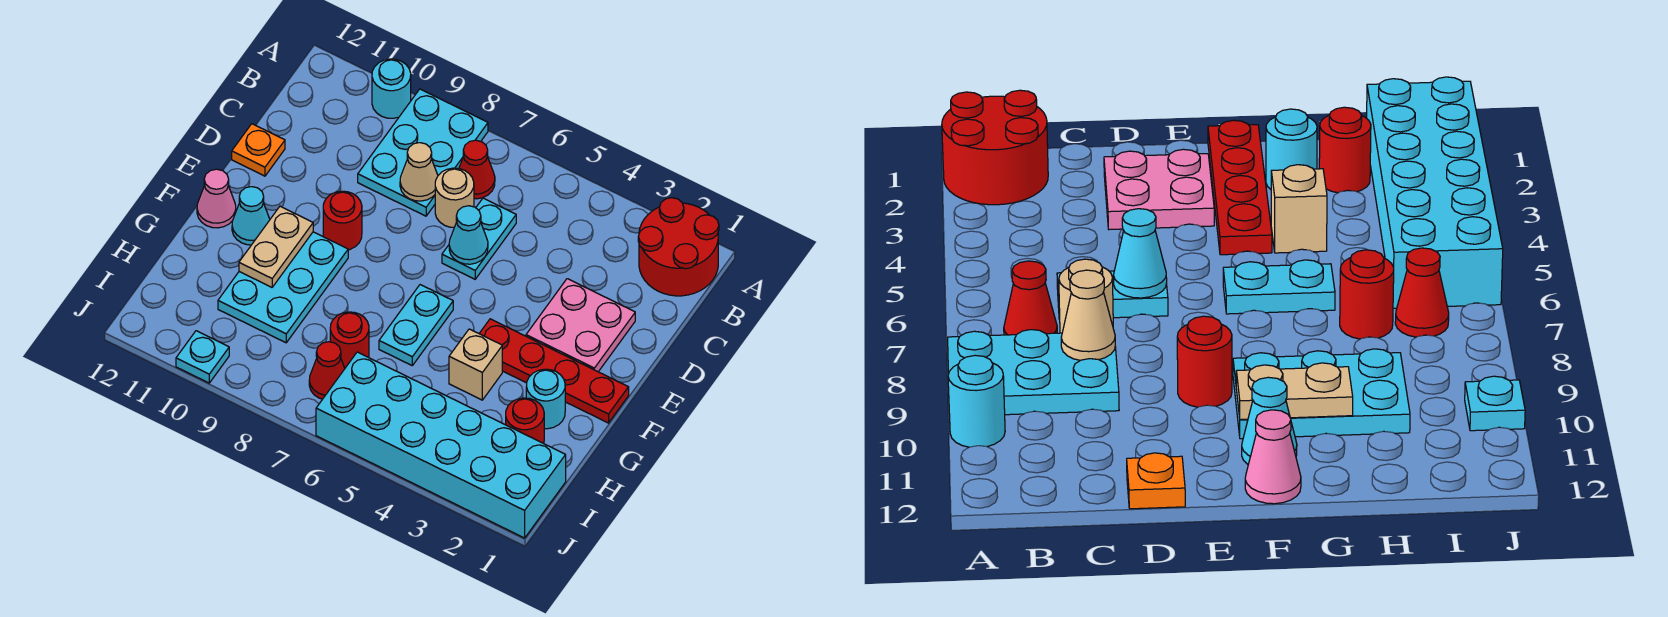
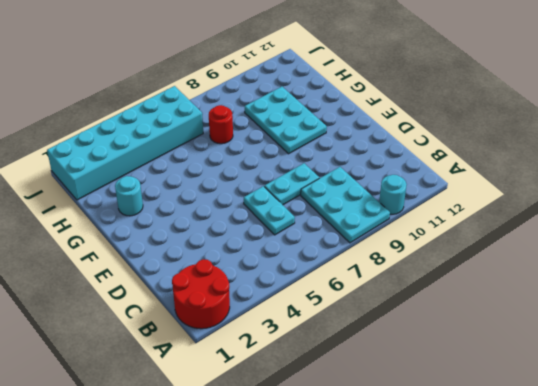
cyan 1x2 plate [264,163,319,205] -> cyan 1x2 plate turned to [379,285,453,365]
none -> red 1x1 cone [459,140,495,199]
none -> tan 1x1 round brick [435,168,474,227]
none -> pink 2x2 plate [526,279,635,372]

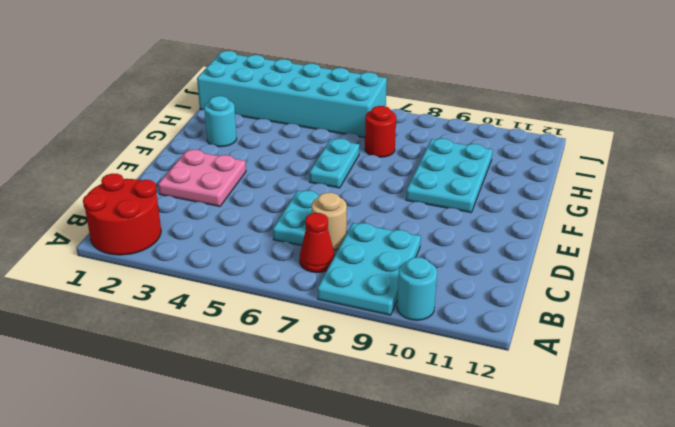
none -> orange 1x1 plate [232,124,285,176]
none -> red 1x1 round brick [323,191,362,250]
none -> red 1x4 plate [479,319,629,423]

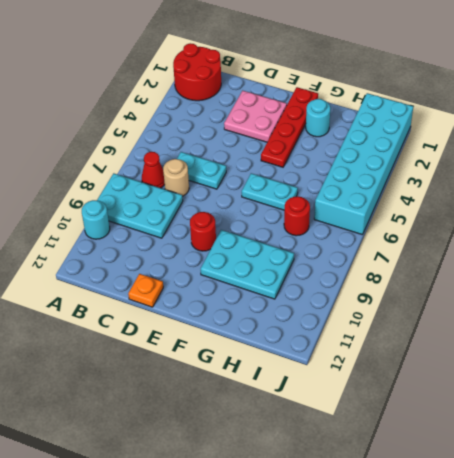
none -> cyan 1x1 cone [232,187,270,245]
none -> pink 1x1 cone [197,169,236,228]
none -> tan 1x1 brick [449,329,502,400]

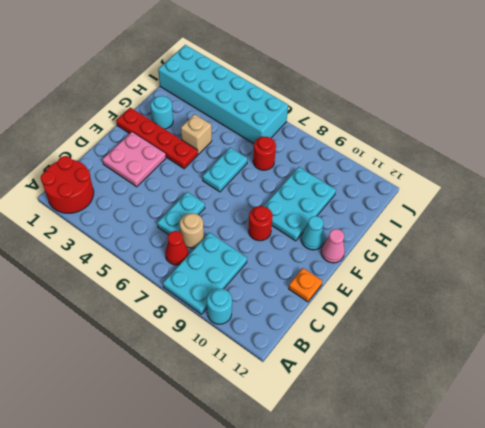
none -> red 1x1 round brick [506,398,544,444]
none -> red 1x1 cone [309,342,345,399]
none -> cyan 1x1 plate [176,331,229,383]

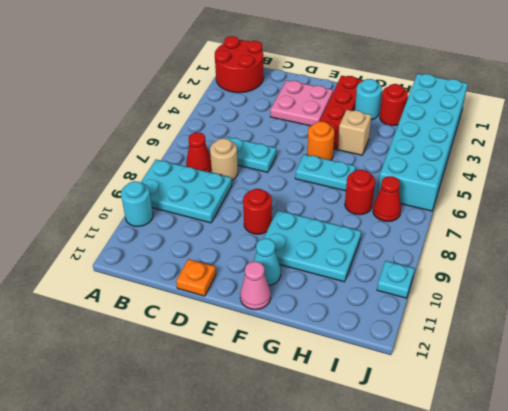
orange 1x1 round brick [307,121,335,160] -> none
none -> tan 1x1 cone [400,143,438,201]
none -> cyan 1x1 cone [449,206,488,264]
none -> tan 1x2 plate [239,206,313,287]

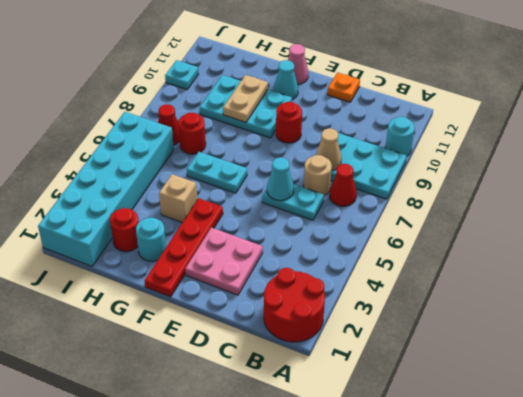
tan 1x2 plate [223,75,268,122] -> tan 1x2 plate turned to [239,206,313,287]

